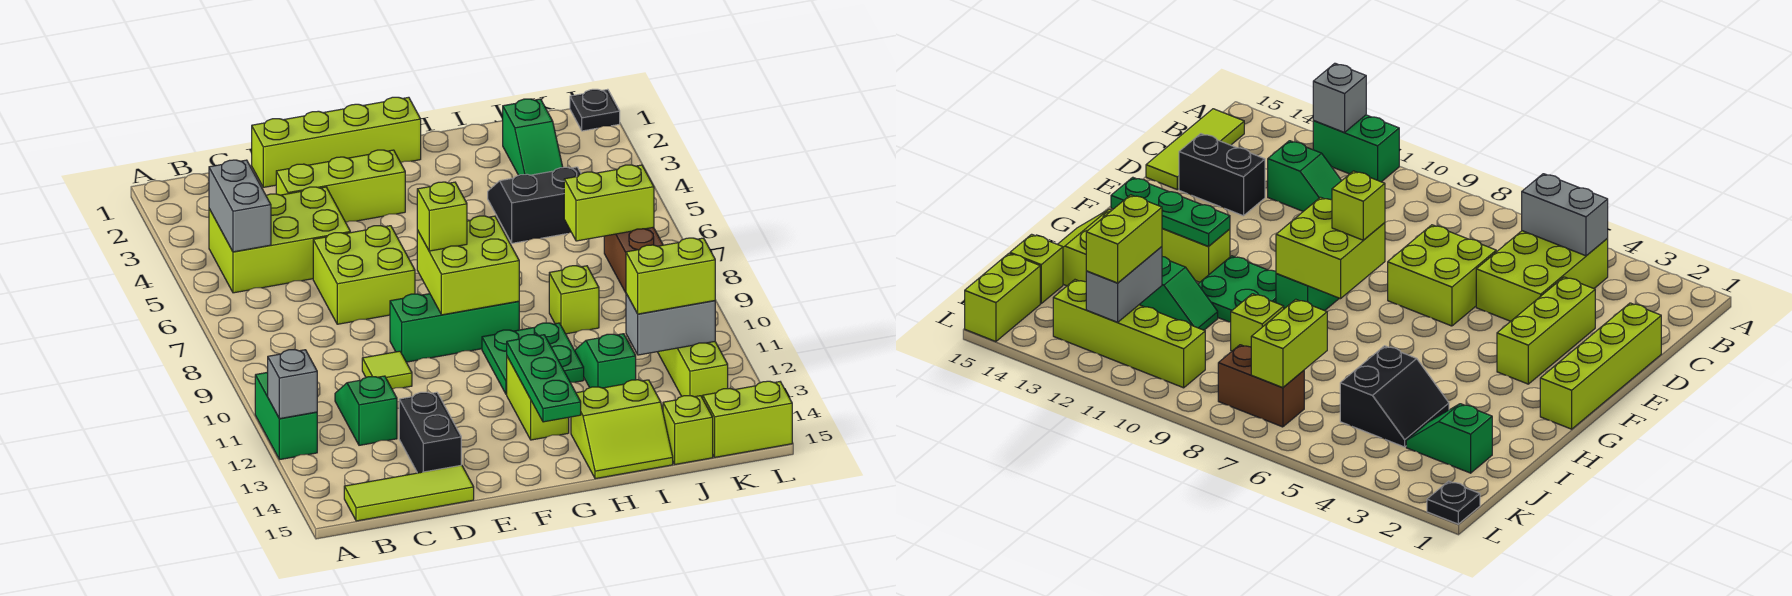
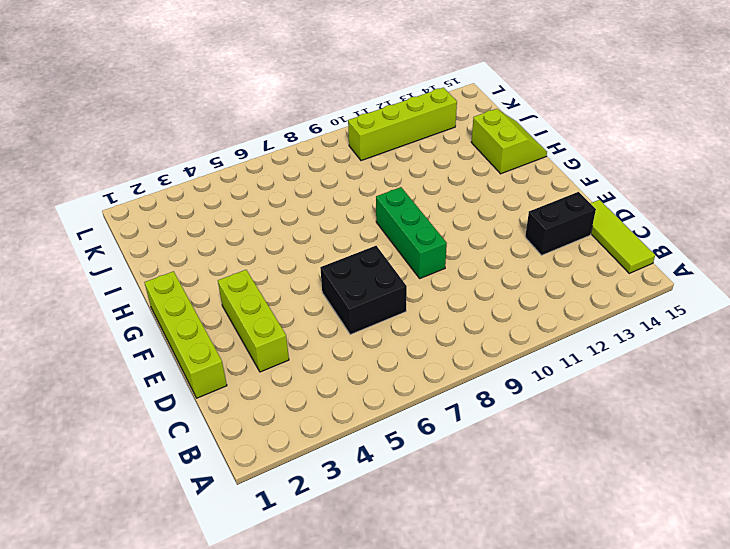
black 2x2 brick [320,246,407,335] -> lime 2x2 brick [313,226,415,324]
none -> green 1x2 brick [255,372,317,460]
none -> lime 2x3 brick [209,187,350,293]
none -> green 1x2 slope [335,376,397,445]
none -> lime 1x1 tile [362,351,412,389]

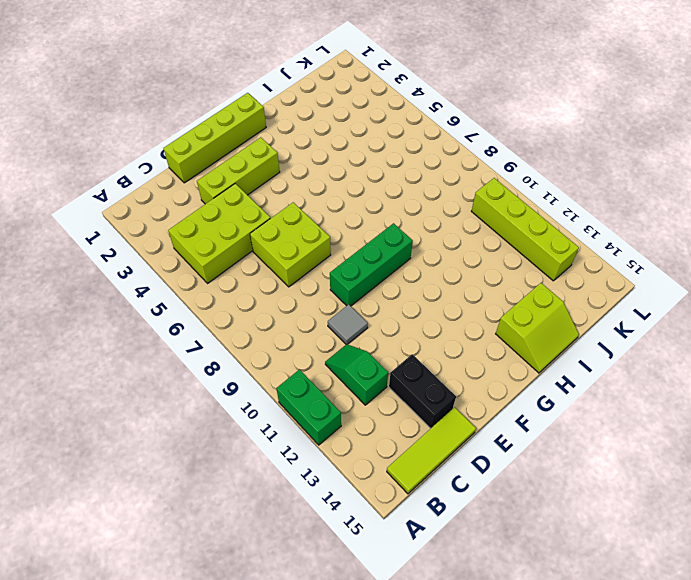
grey 1x1 tile [328,304,368,344] -> lime 1x1 tile [362,351,412,389]
none -> green 2x2 plate [482,323,584,394]
none -> lime 1x2 brick [507,357,569,440]
none -> black 2x2 slope [488,167,581,243]
none -> lime 1x1 brick [549,266,599,334]

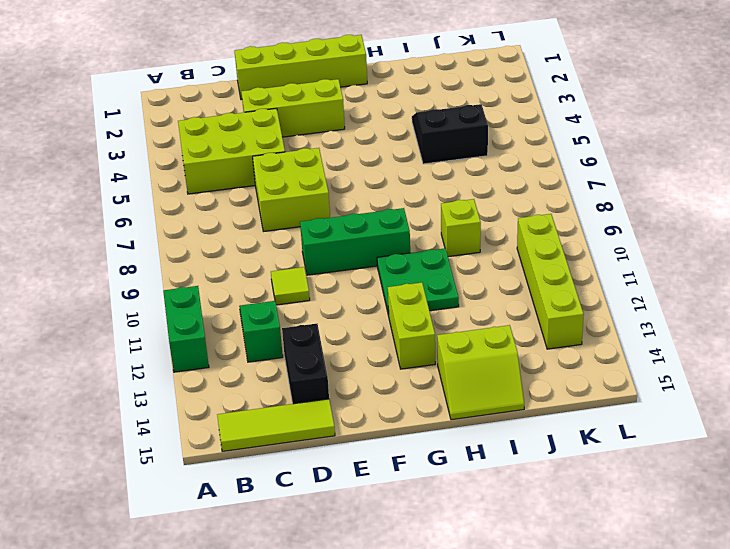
none -> green 1x2 slope [575,334,636,388]
none -> green 1x2 slope [503,99,563,175]
none -> lime 1x1 brick [663,396,713,464]
none -> brown 1x2 brick [604,227,663,293]

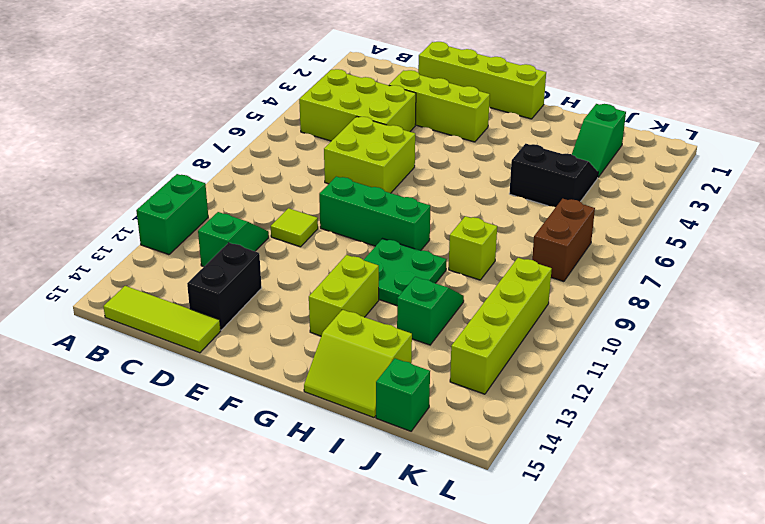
green 1x1 brick [376,358,430,431] -> lime 1x1 brick [663,396,713,464]
none -> lime 1x2 brick [703,381,792,457]
none -> black 1x1 plate [570,89,620,131]
none -> grey 1x1 brick [268,350,317,419]
none -> grey 1x2 brick [209,160,271,252]

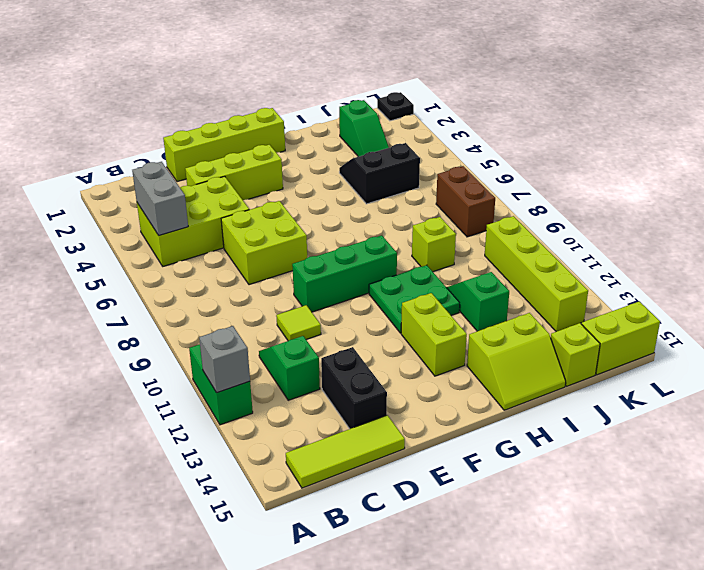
none -> lime 2x2 brick [417,216,519,315]
none -> green 1x3 plate [507,335,581,422]
none -> lime 1x2 brick [564,165,654,241]
none -> grey 1x2 brick [626,294,715,355]

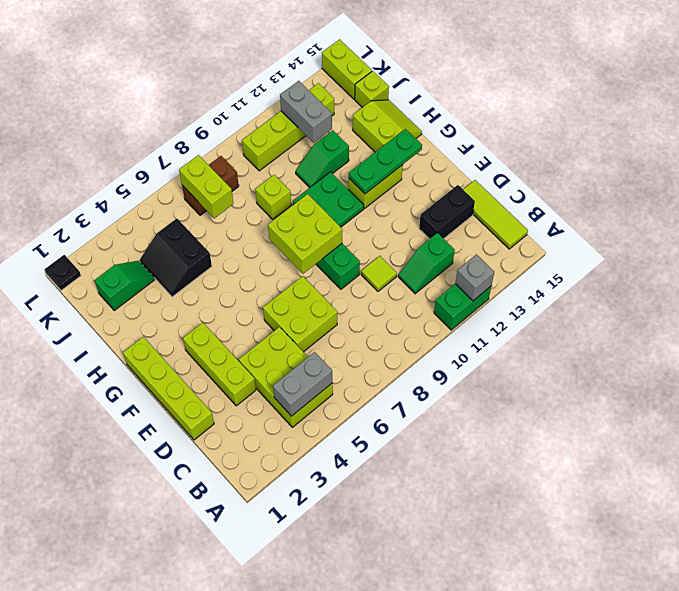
none -> lime 1x1 brick [417,182,467,251]
none -> lime 1x2 brick [626,238,715,314]

